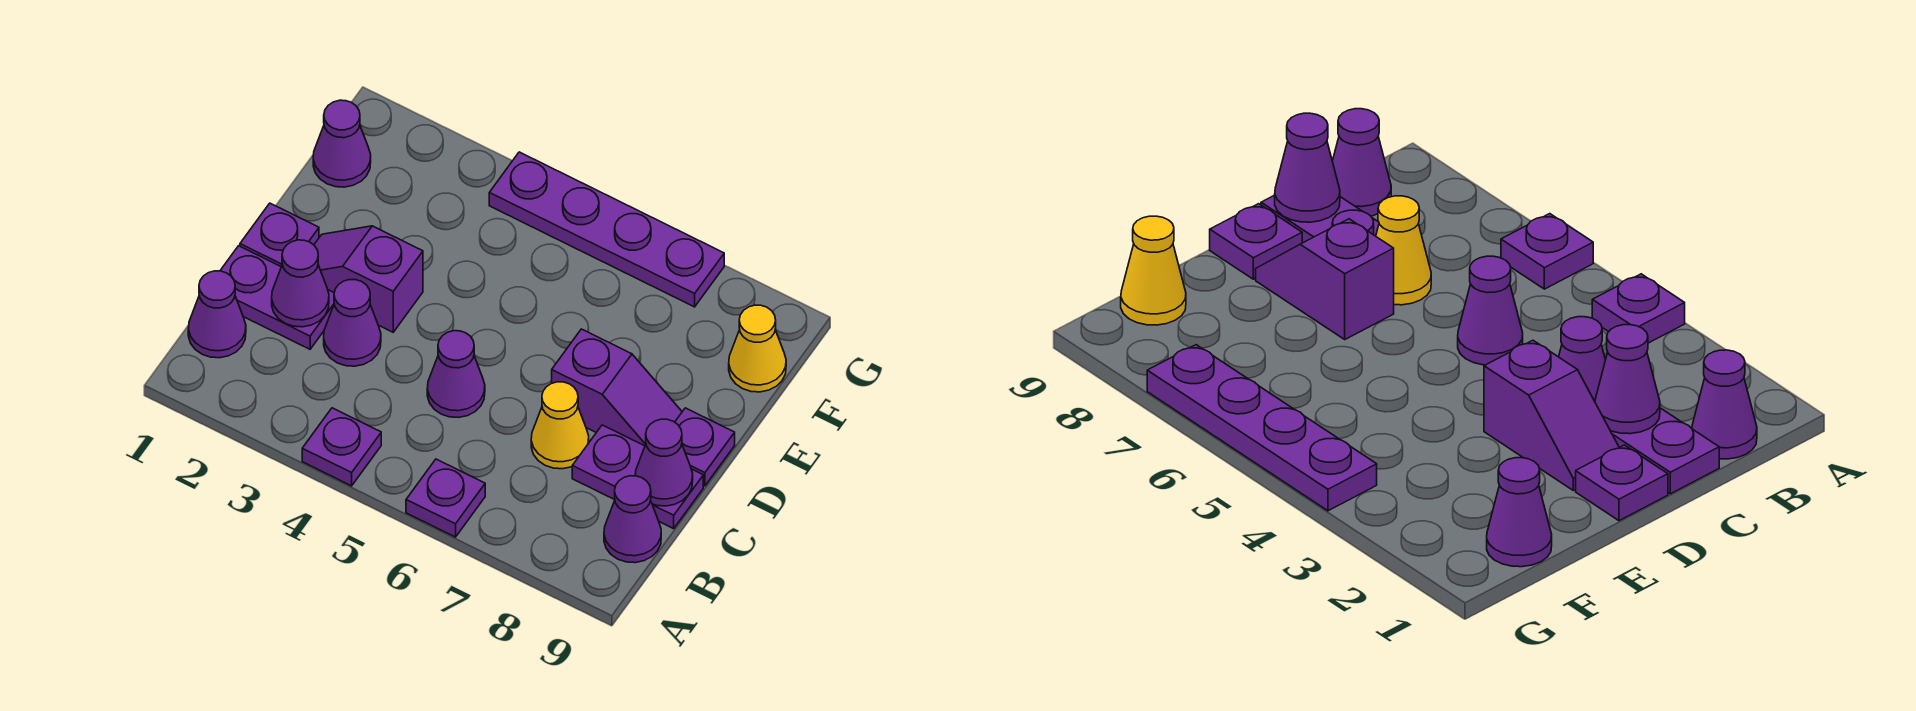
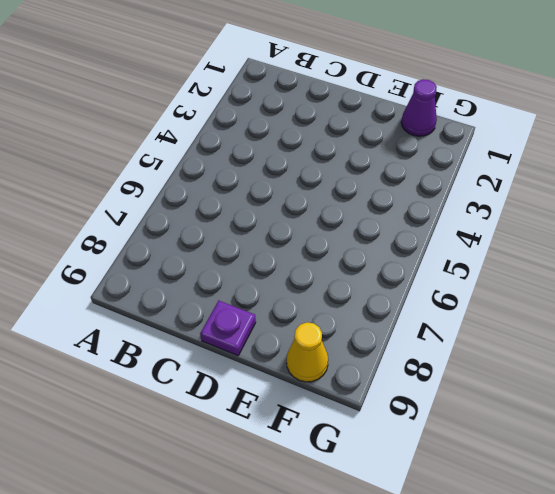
none -> purple 1x1 plate [302,408,381,486]
none -> purple 1x1 plate [406,459,485,537]
none -> purple 1x1 cone [188,271,246,358]

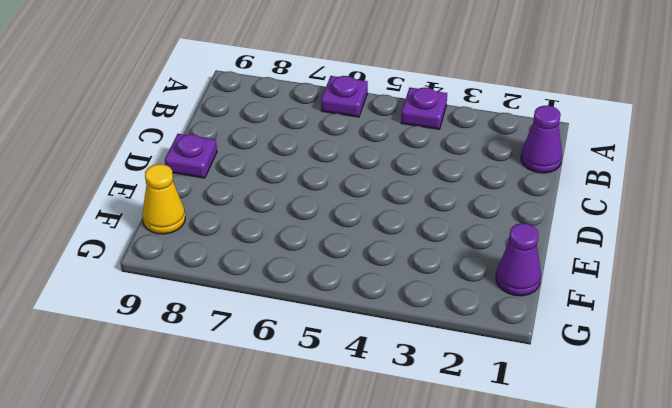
none -> purple 1x1 cone [604,476,661,563]
none -> purple 1x2 plate [220,246,334,349]
none -> purple 1x1 cone [324,280,381,366]

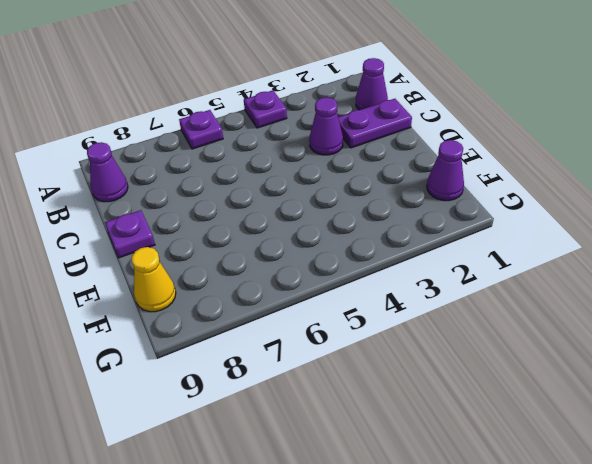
none -> purple 1x1 cone [427,331,485,418]
none -> yellow 1x1 cone [531,382,589,469]
none -> purple 1x2 plate [572,425,703,529]

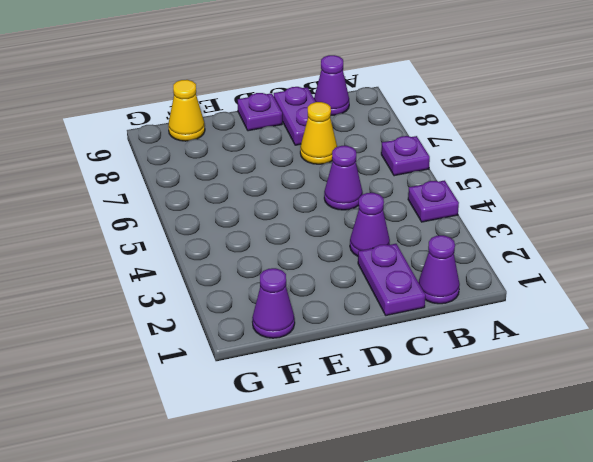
none -> purple 1x1 plate [240,203,319,267]
none -> purple 1x2 slope [314,226,423,332]
none -> purple 1x2 slope [552,329,682,446]

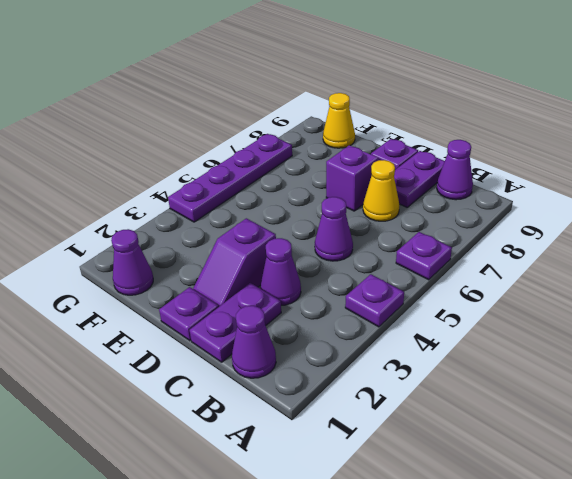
none -> purple 1x1 cone [272,240,329,327]
none -> purple 1x1 cone [635,419,693,506]

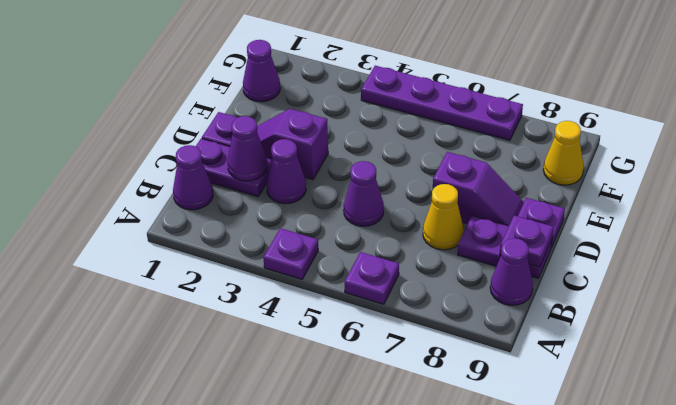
purple 1x1 plate [500,216,553,267] -> purple 1x1 cone [635,419,693,506]

